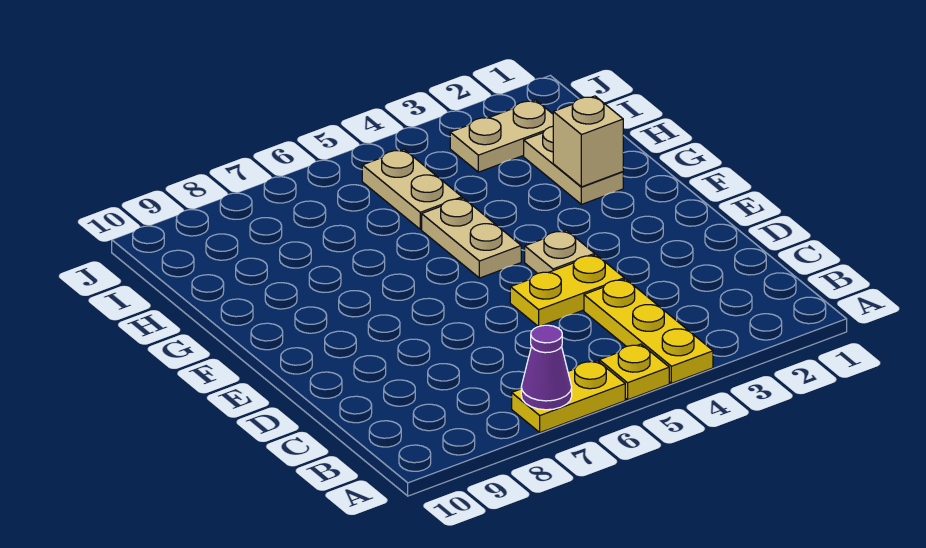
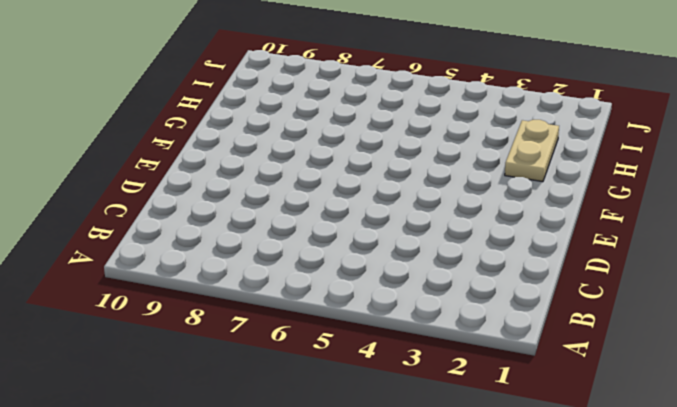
none -> yellow 1x3 plate [584,279,713,383]
none -> yellow 1x1 plate [599,344,669,400]

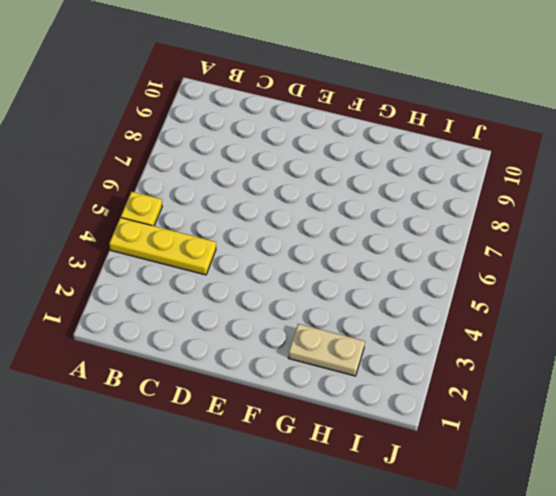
none -> yellow 1x2 plate [512,361,625,432]
none -> yellow 1x2 plate [510,255,624,327]

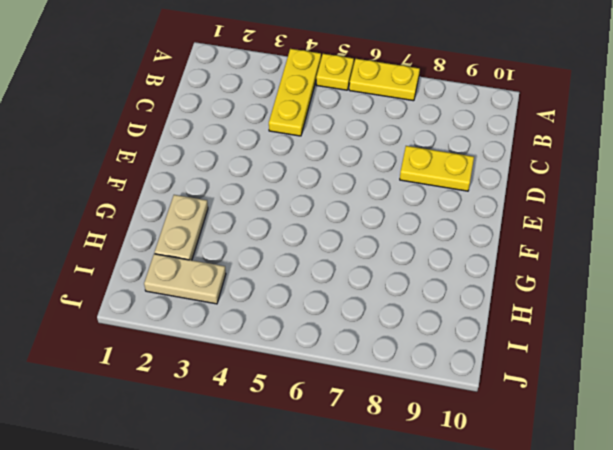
yellow 1x2 plate [400,146,474,191] -> yellow 1x2 plate moved to [510,255,624,327]
none -> tan 1x1 plate [525,230,595,273]
none -> tan 1x2 plate [422,198,521,278]

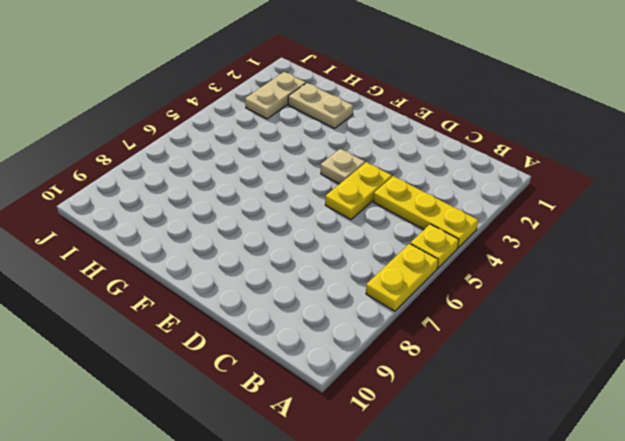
none -> tan 1x2 plate [422,198,521,278]
none -> tan 1x2 plate [362,150,462,229]

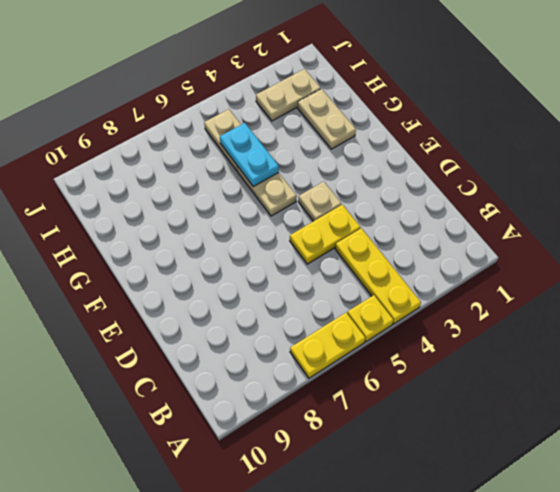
cyan 1x2 plate [220,123,279,187] -> none
none -> purple 1x1 cone [521,325,572,410]
none -> tan 1x1 brick [553,96,623,187]

